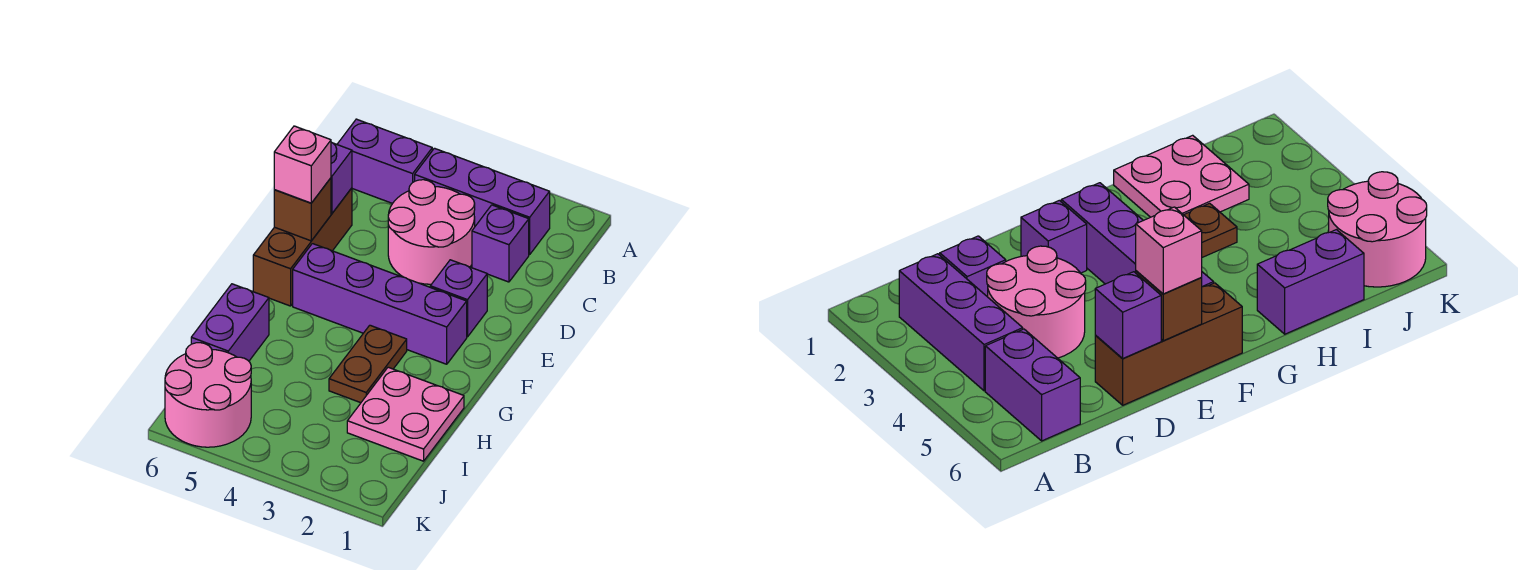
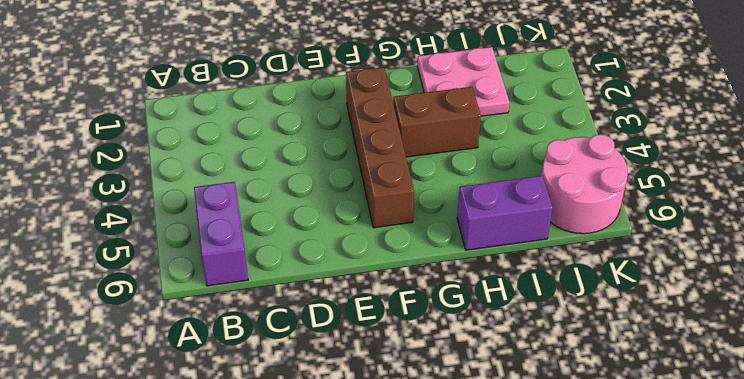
brown 1x4 brick [346,67,414,228] -> purple 1x4 brick [293,244,467,364]
brown 1x2 brick [393,87,481,157] -> brown 1x2 plate [329,325,407,403]
none -> purple 1x3 brick [415,148,550,255]
none -> purple 1x1 brick [472,205,529,282]
none -> pink 2x2 round brick [388,180,475,284]

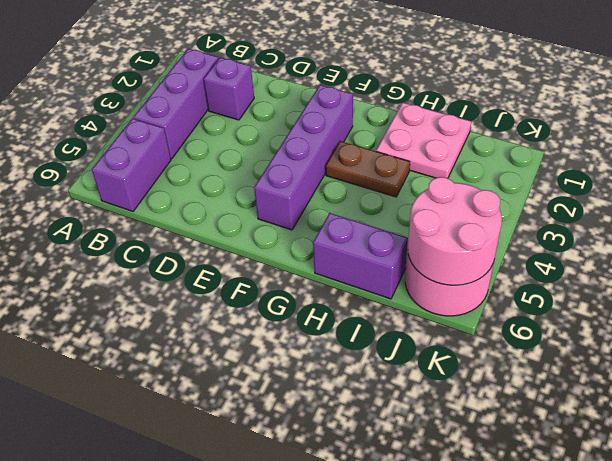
pink 2x2 round brick [408,177,502,285] -> pink 2x2 round brick moved to [388,180,475,284]
none -> brown 1x3 brick [253,188,352,306]
none -> purple 1x1 brick [430,260,487,337]
none -> purple 1x1 brick [331,142,352,213]

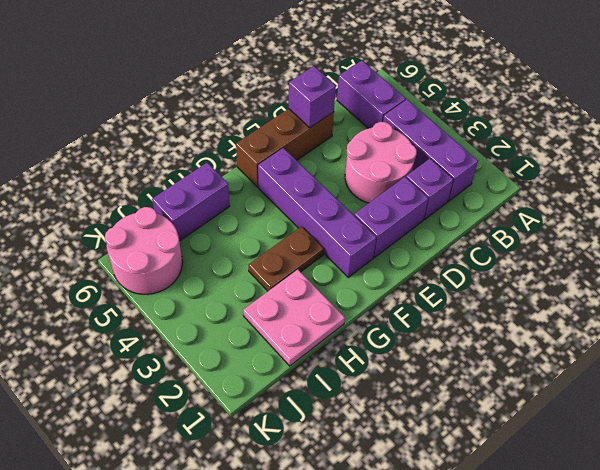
purple 1x2 brick [354,177,428,258] -> purple 1x1 brick [430,260,487,337]
none -> brown 1x1 brick [274,178,331,241]
none -> pink 1x1 brick [274,126,331,203]

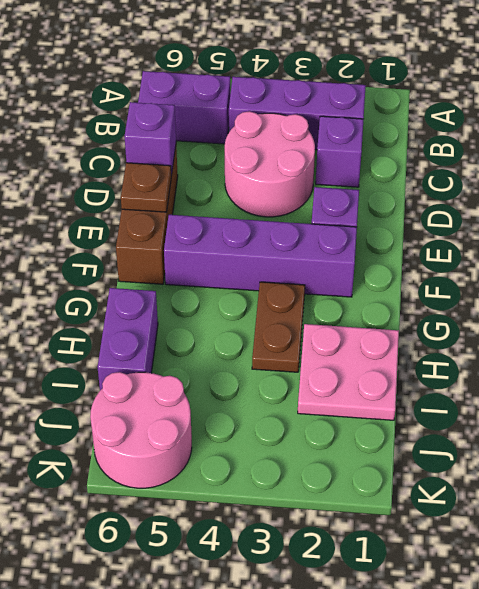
brown 1x1 plate [121,163,171,212] -> brown 1x1 brick [274,178,331,241]
none -> pink 1x1 brick [274,126,331,203]

